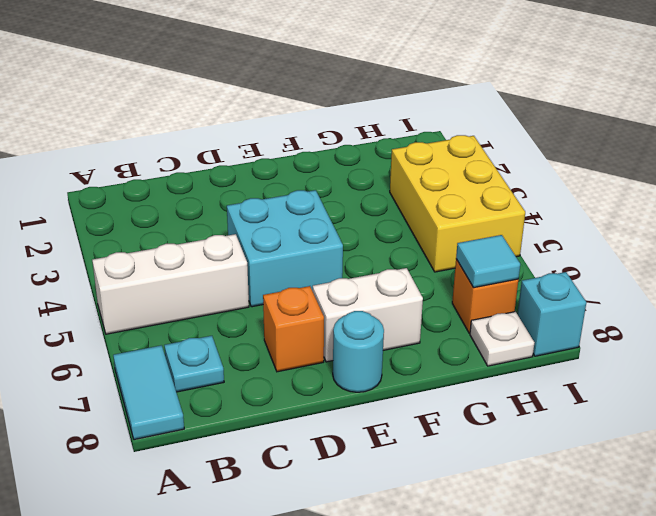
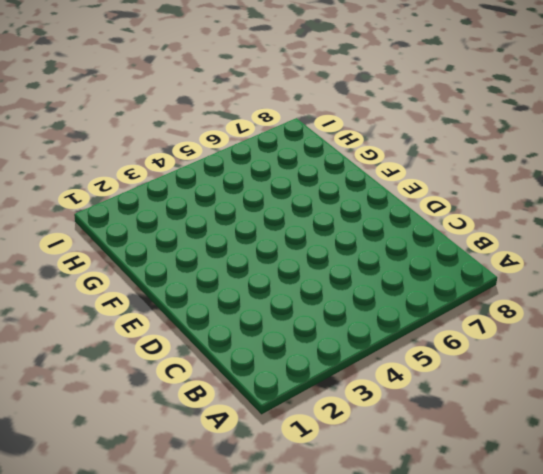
none -> white 1x3 brick [92,234,249,334]
none -> cyan 1x2 tile [113,345,184,440]
none -> cyan 1x1 plate [164,336,224,392]

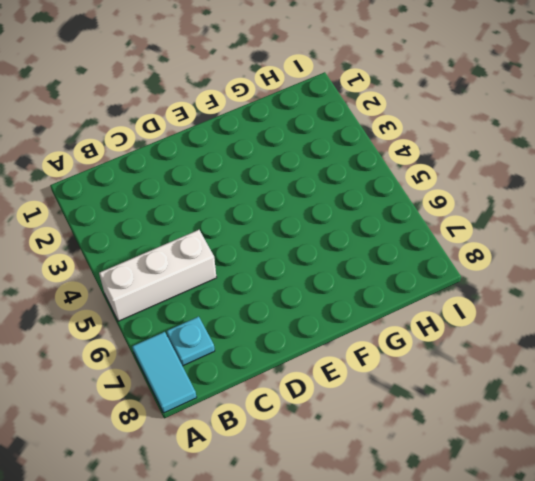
none -> cyan 2x2 brick [227,190,343,307]
none -> orange 1x1 brick [263,286,324,372]
none -> white 1x2 brick [313,268,423,362]

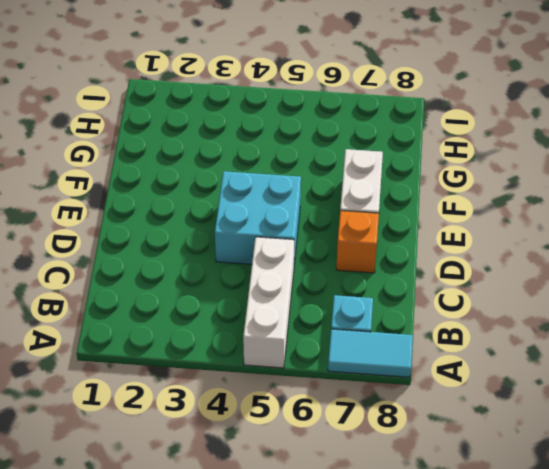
none -> cyan 1x1 round brick [333,311,384,392]
none -> yellow 2x3 brick [390,135,525,272]
none -> orange 1x1 brick [452,259,518,333]

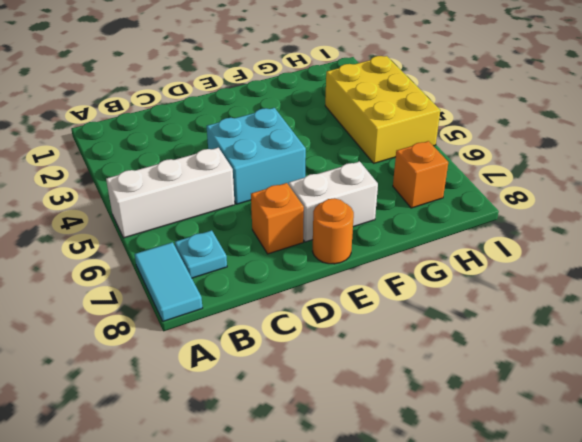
orange 1x1 round brick [312,198,354,264] -> cyan 1x1 round brick [333,311,384,392]
none -> white 1x1 plate [470,312,534,366]
none -> cyan 1x1 brick [517,272,586,356]
none -> cyan 1x1 tile [456,235,520,288]

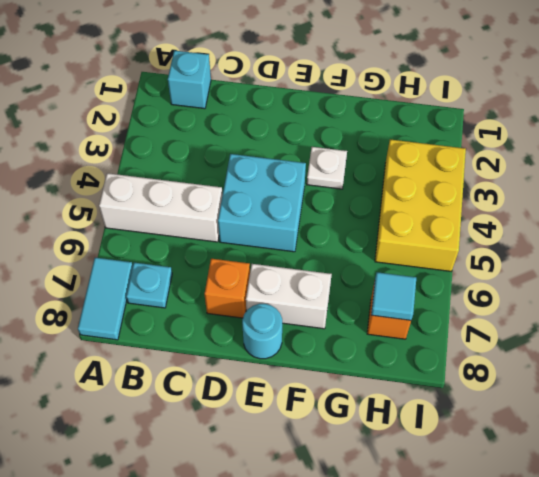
cyan 1x1 brick [168,51,211,109] -> cyan 1x1 brick moved to [517,272,586,356]
white 1x1 plate [307,147,347,189] -> white 1x1 plate moved to [470,312,534,366]

